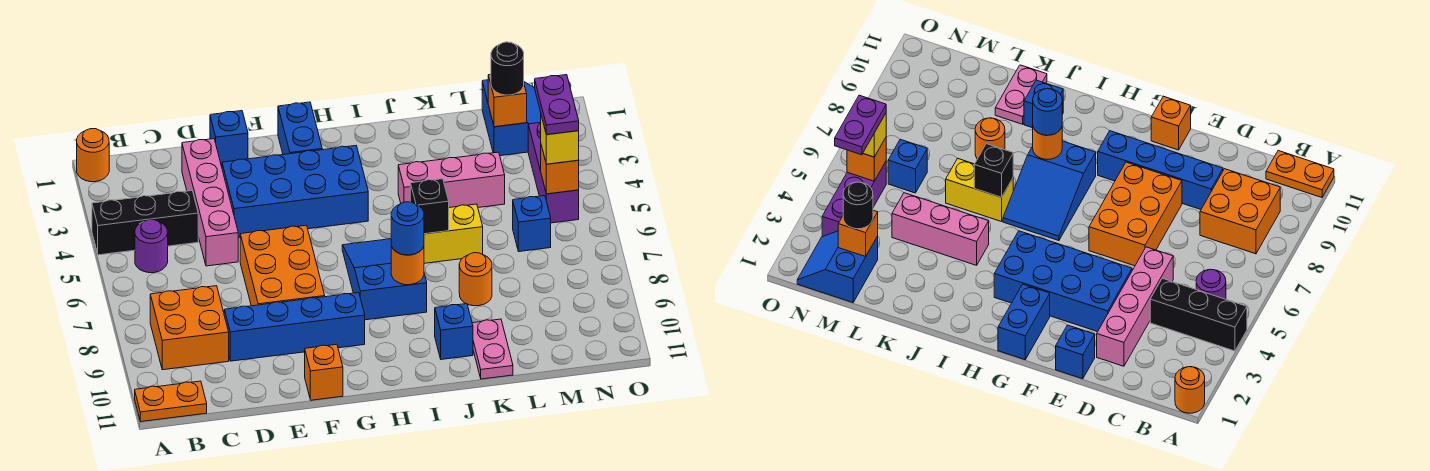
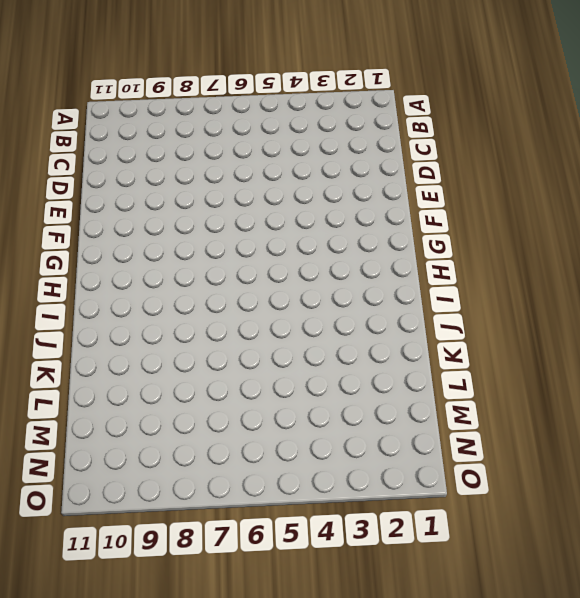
none -> orange 1x1 round brick [77,129,109,182]
none -> black 1x3 brick [92,191,198,255]
none -> orange 1x2 plate [135,381,207,422]

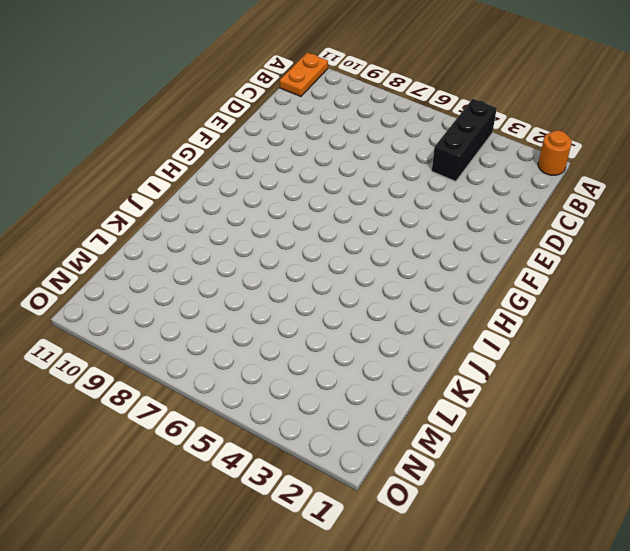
none -> purple 1x1 round brick [135,219,168,273]
none -> orange 2x2 brick [150,286,229,370]
none -> pink 1x4 brick [182,139,238,266]

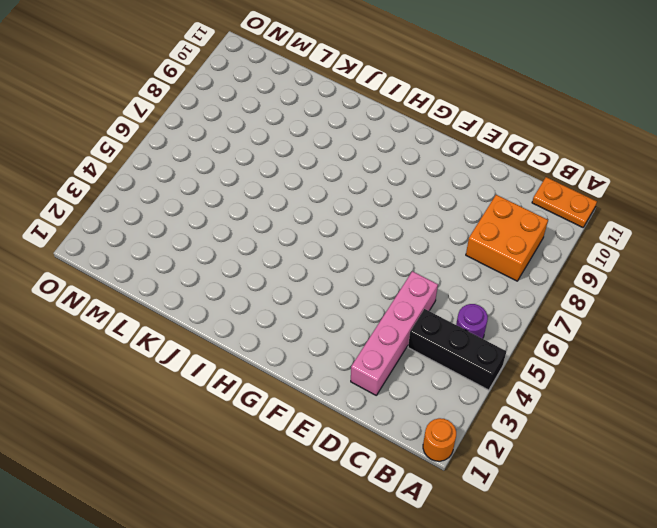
none -> blue 1x4 brick [224,293,365,361]
none -> blue 1x1 brick [210,111,248,166]
none -> blue 2x4 brick [222,146,368,237]

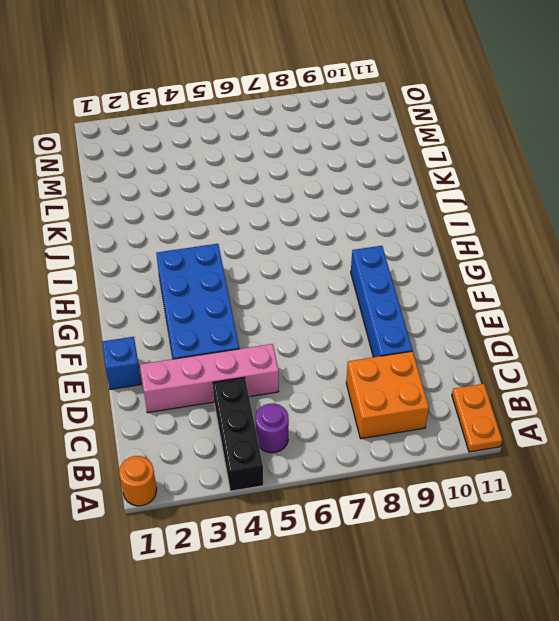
none -> orange 2x3 brick [240,225,325,306]
none -> orange 1x1 brick [305,344,343,400]
none -> blue 1x2 brick [278,102,322,155]

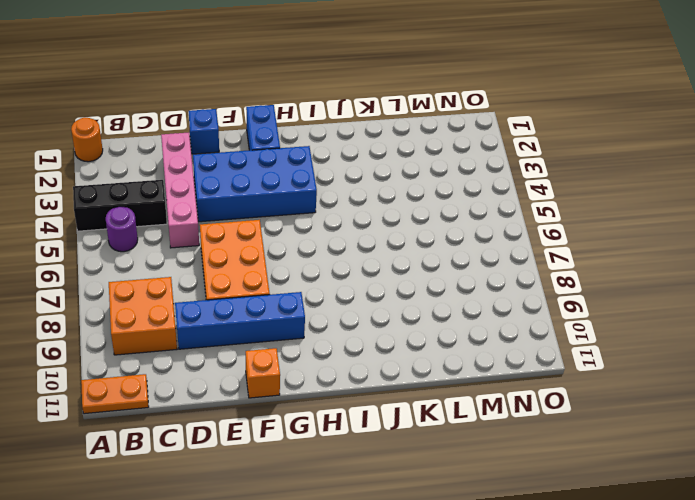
none -> blue 2x3 slope [342,239,427,320]
none -> pink 1x3 brick [398,152,505,208]
none -> yellow 1x2 brick [424,204,483,263]

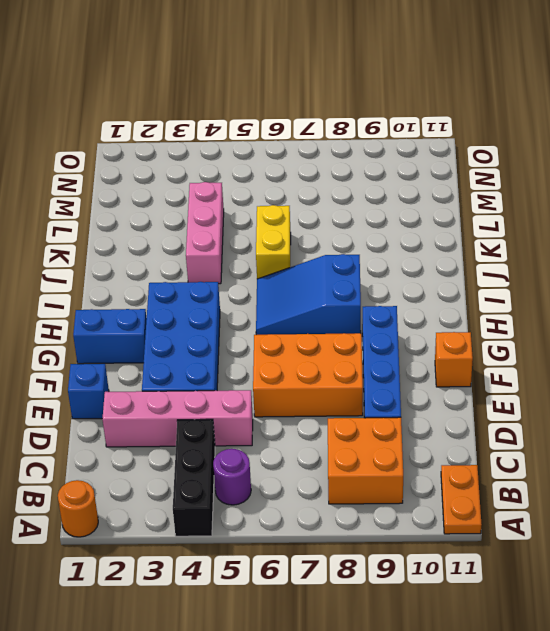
none -> blue 1x1 brick [435,304,473,360]
none -> orange 1x1 round brick [459,253,492,306]
none -> pink 1x2 plate [472,319,513,379]

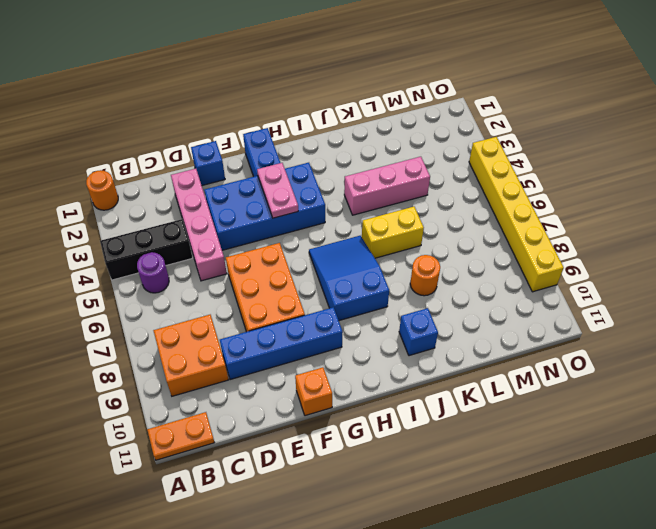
pink 1x2 plate [257,163,298,218] -> pink 1x2 plate moved to [472,319,513,379]
yellow 1x6 brick [469,137,564,292] -> none
none -> blue 2x2 slope [482,80,541,156]
none -> blue 1x1 brick [513,196,551,252]
none -> purple 1x3 brick [528,123,579,223]

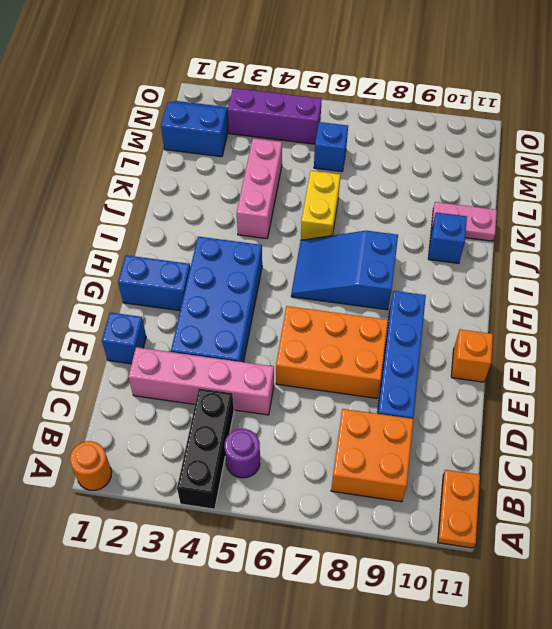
none -> orange 1x1 round brick [459,253,492,306]
none -> orange 1x1 round brick [391,246,424,285]
none -> black 1x1 brick [410,179,449,234]

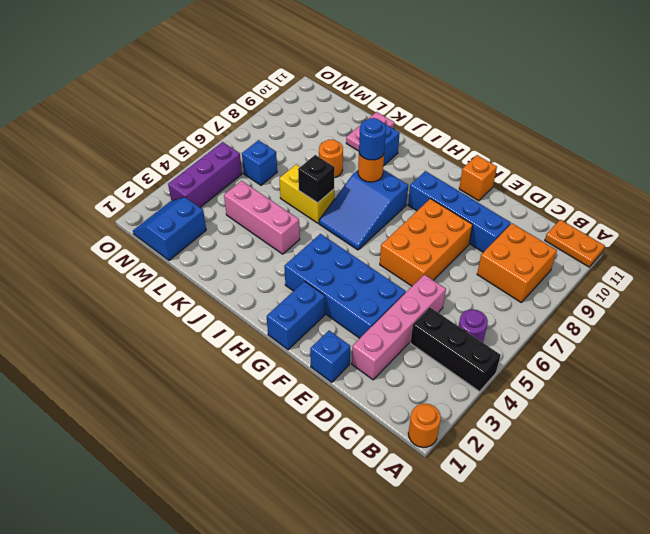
none -> orange 1x1 brick [488,74,527,127]
none -> orange 1x1 brick [541,146,579,194]
none -> black 1x1 round brick [491,42,524,95]

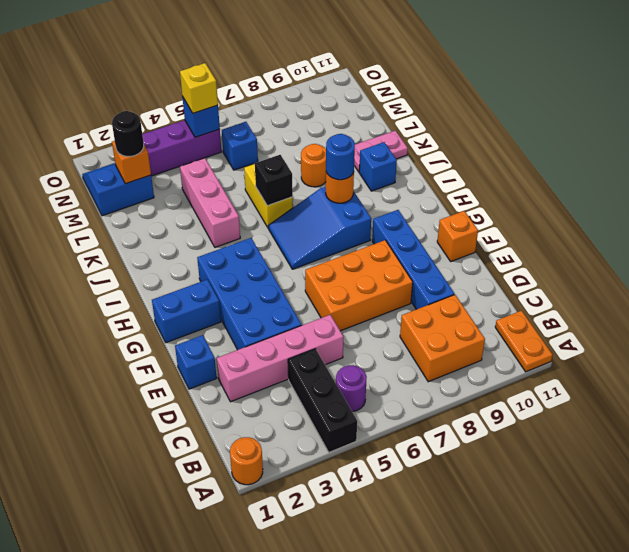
blue 1x1 brick [183,98,220,137] -> orange 1x1 brick [541,146,579,194]
none -> purple 1x2 plate [535,75,579,135]

